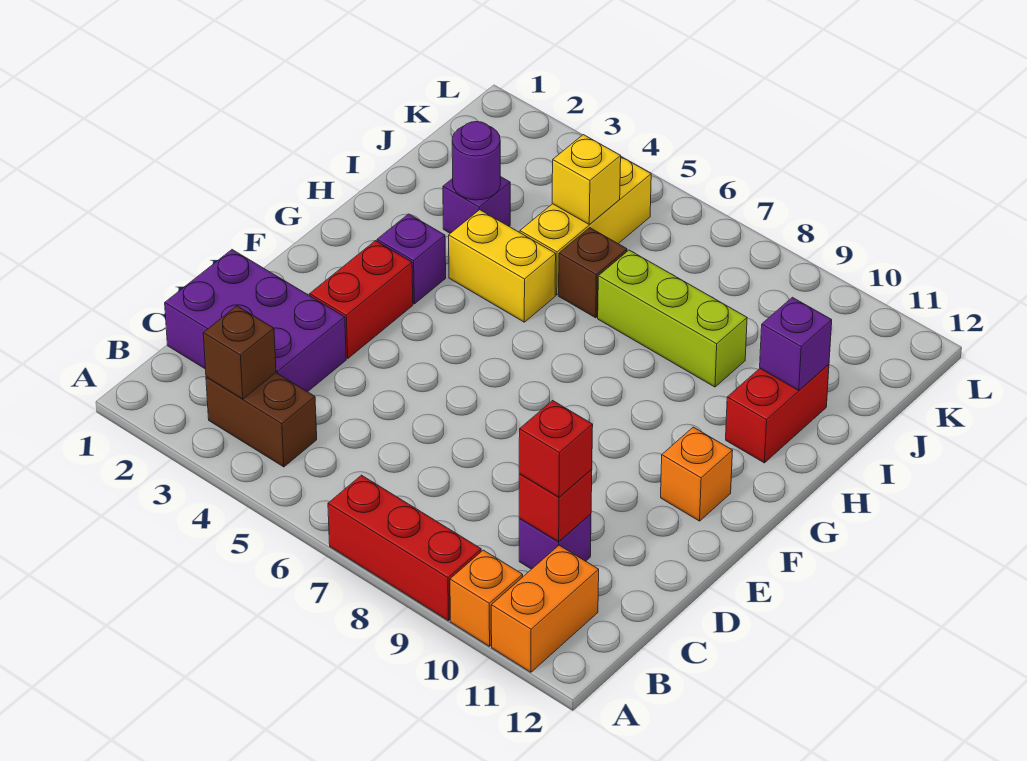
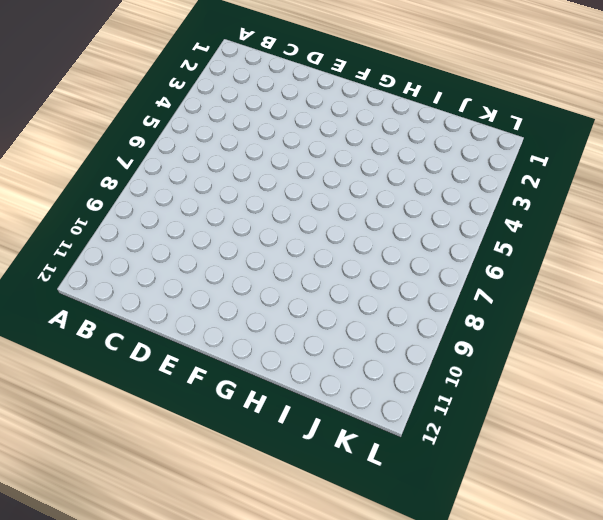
none -> red 1x3 brick [328,475,481,621]
none -> orange 1x1 brick [450,550,523,646]
none -> orange 1x2 brick [491,545,599,672]

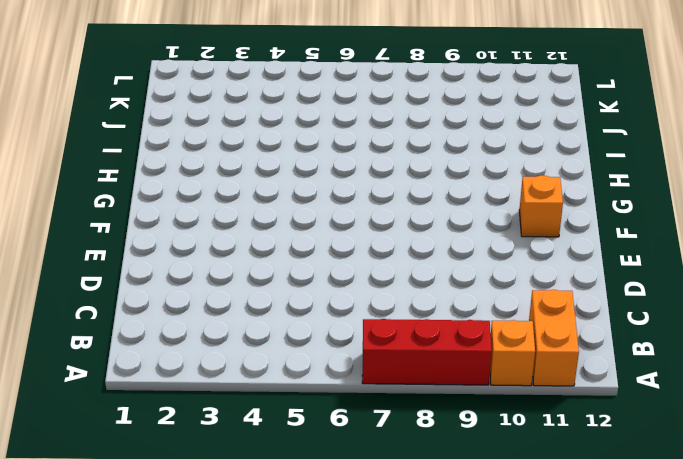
none -> brown 1x2 brick [206,373,317,467]
none -> purple 2x3 brick [165,250,346,392]
none -> purple 1x1 brick [519,514,591,569]

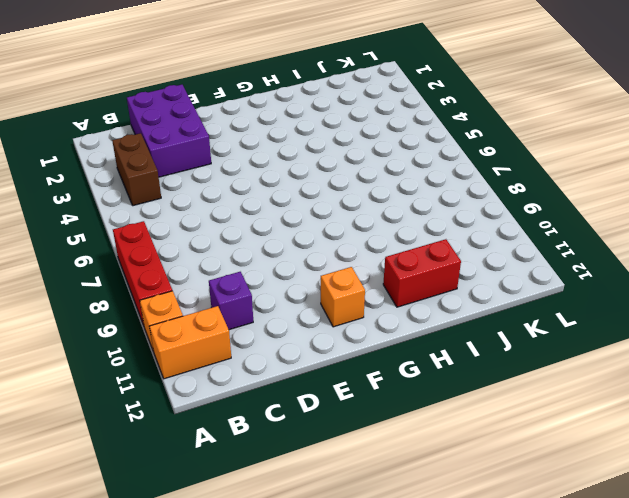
none -> red 1x2 brick [310,241,413,359]
none -> purple 1x1 brick [377,214,446,304]
none -> yellow 1x2 brick [449,210,556,322]

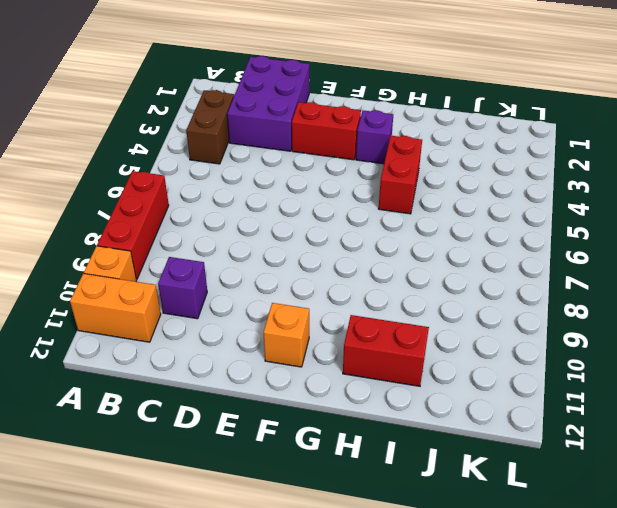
red 1x2 brick [379,136,422,214] -> yellow 1x2 brick [449,210,556,322]
none -> purple 1x1 brick [443,177,510,233]
none -> yellow 1x3 brick [520,157,651,295]
none -> brown 1x1 brick [559,228,627,318]

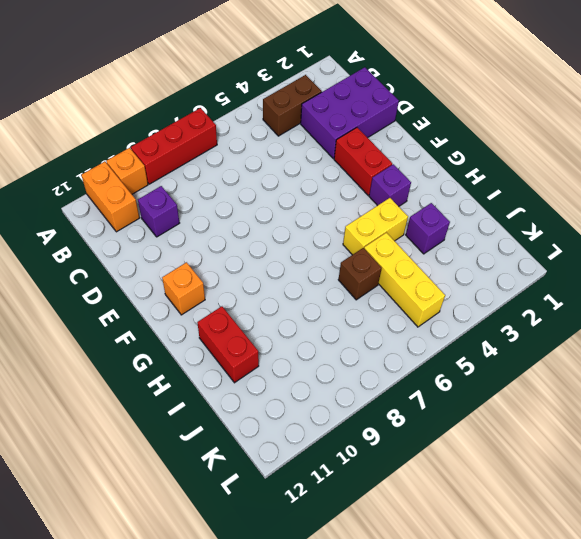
none -> lime 1x3 brick [598,250,747,387]
none -> brown 1x1 brick [203,306,276,399]
none -> red 1x1 brick [519,469,592,542]

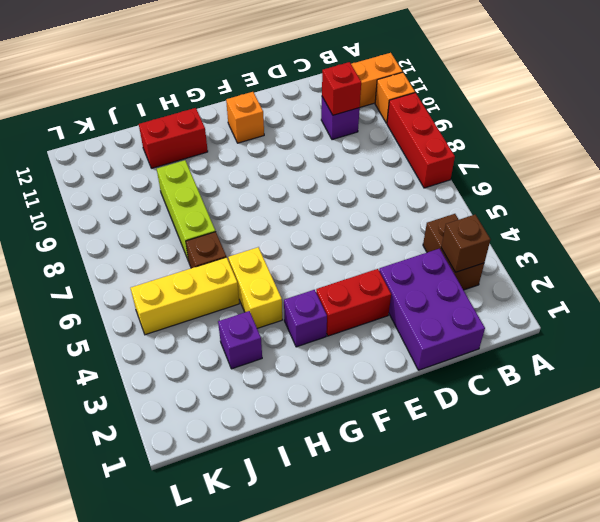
none -> purple 1x1 round brick [452,122,500,200]
none -> purple 1x1 brick [760,297,832,391]
none -> yellow 1x1 brick [552,135,621,225]

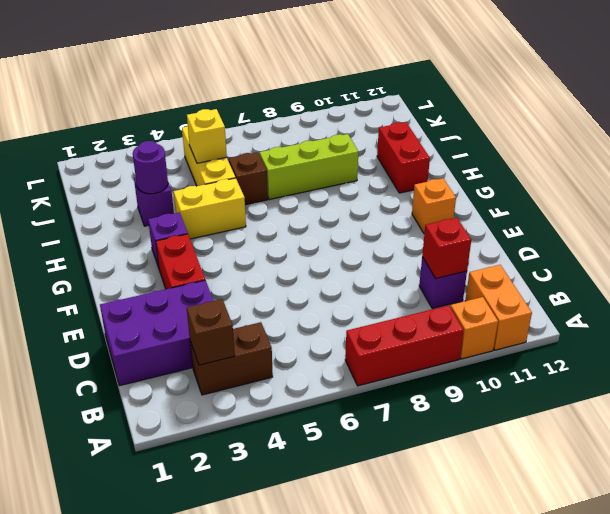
none -> purple 1x1 brick [760,297,832,391]
none -> red 1x1 brick [519,401,593,497]

